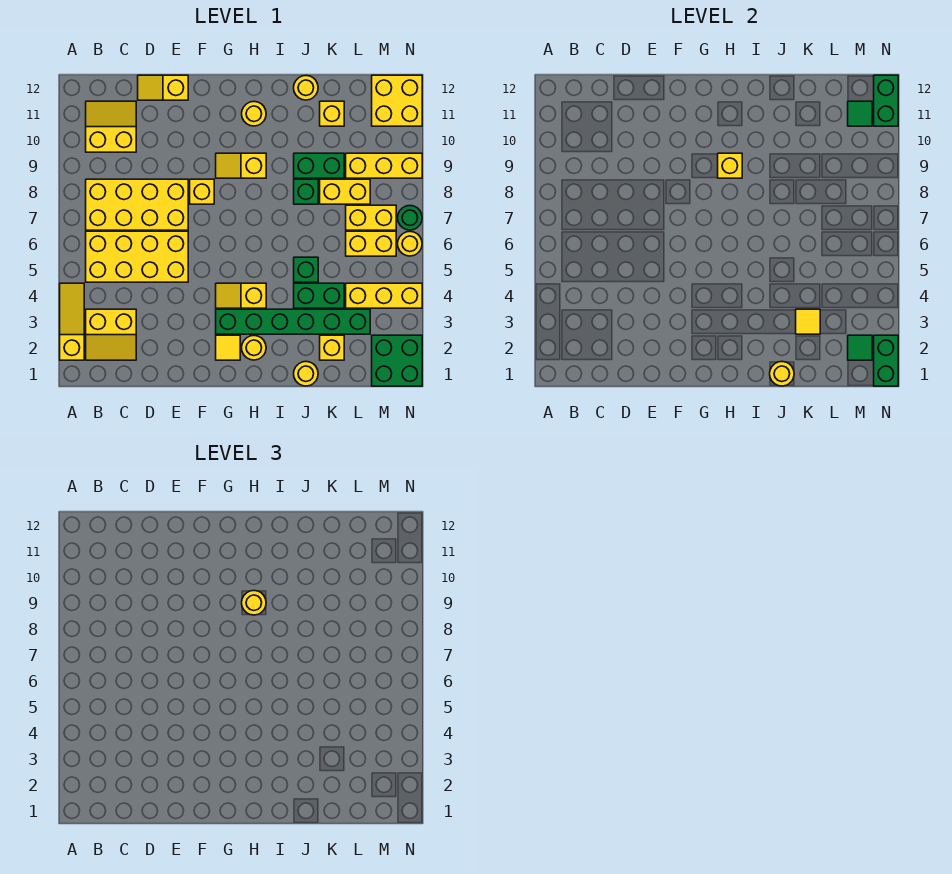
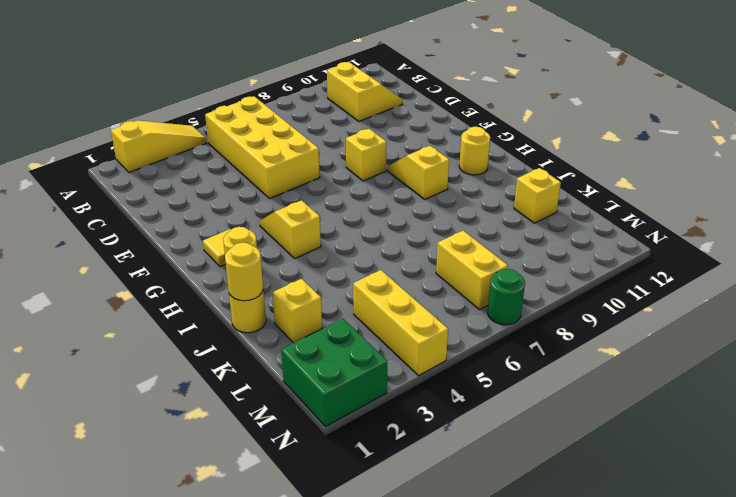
none -> yellow 2x2 slope [86,309,136,360]
none -> yellow 2x4 brick [86,179,188,230]
none -> yellow 1x2 slope [138,75,188,100]
none -> green 1x6 brick [216,309,370,334]

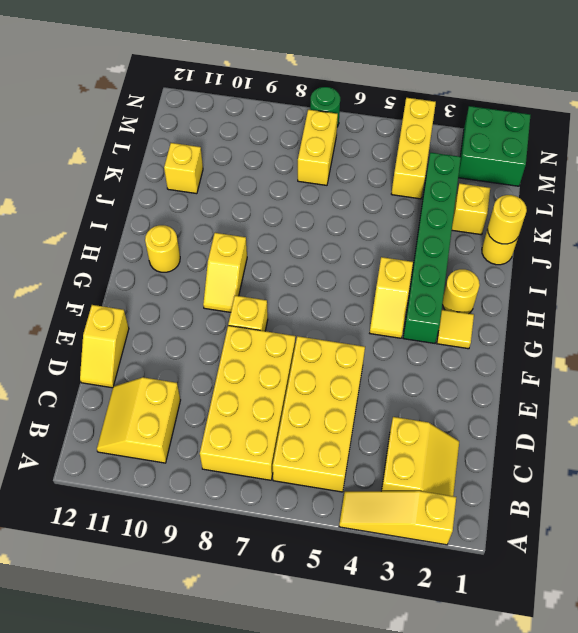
none -> green 1x2 brick [294,283,344,308]
none -> green 1x1 brick [294,257,318,282]
none -> green 1x1 brick [294,179,318,204]
none -> green 1x2 brick [294,153,344,178]

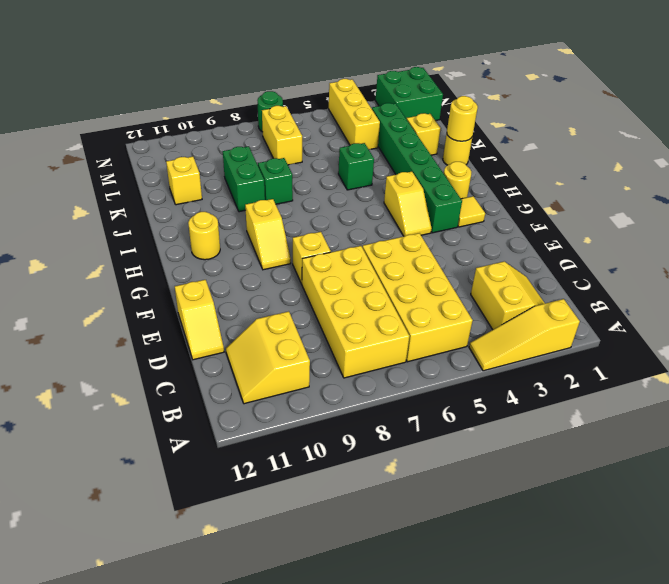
none -> green 1x2 brick [294,283,344,308]
none -> yellow 1x1 round brick [294,76,318,100]
none -> yellow 1x2 brick [320,179,370,204]
none -> yellow 1x2 brick [346,231,396,256]

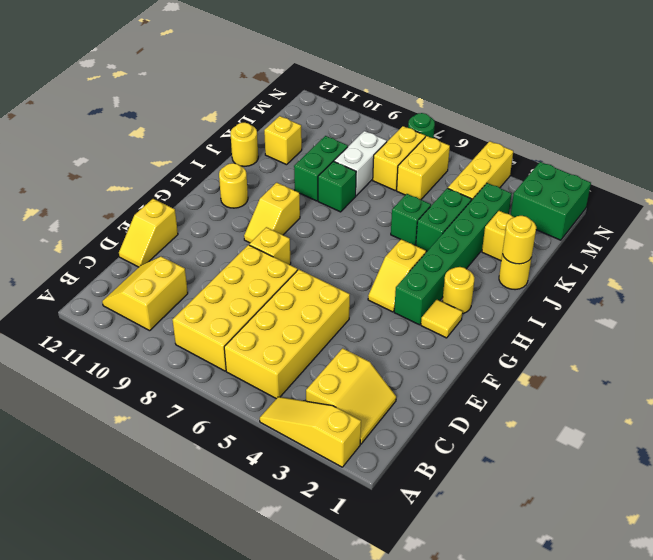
white 1x2 brick [334,131,387,196] -> yellow 1x2 brick [320,179,370,204]
none -> yellow 1x3 brick [346,153,422,178]
none -> yellow 2x2 brick [372,75,422,126]
none -> yellow 1x1 round brick [398,232,422,256]
none -> yellow 1x1 brick [718,153,742,178]

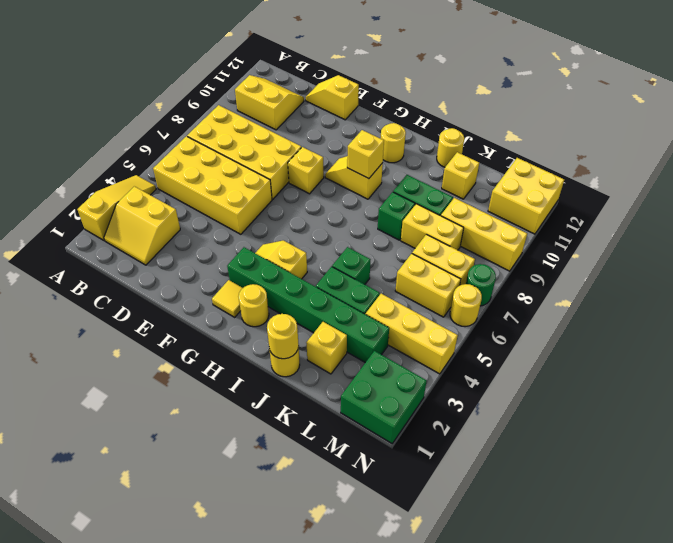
none -> yellow 1x1 tile [796,309,820,334]
none -> green 1x1 tile [848,335,872,360]
none -> green 1x1 tile [848,101,872,126]
none -> green 1x2 brick [874,335,898,386]

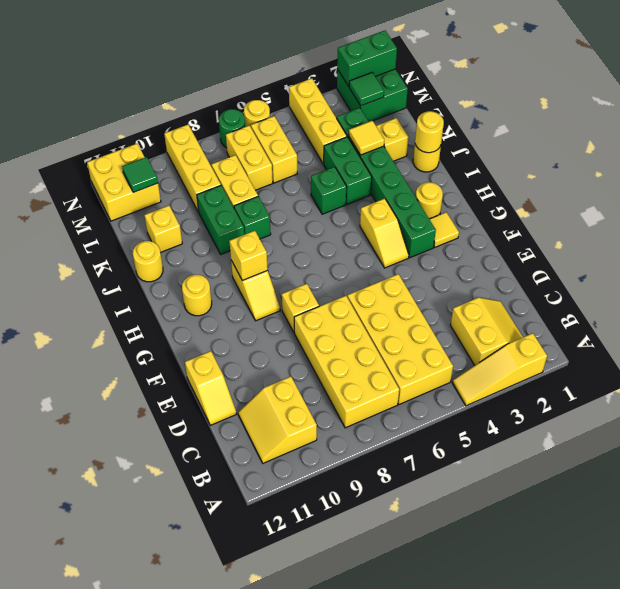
none -> green 1x2 brick [874,75,898,126]
none -> yellow 1x1 round brick [242,591,266,615]

